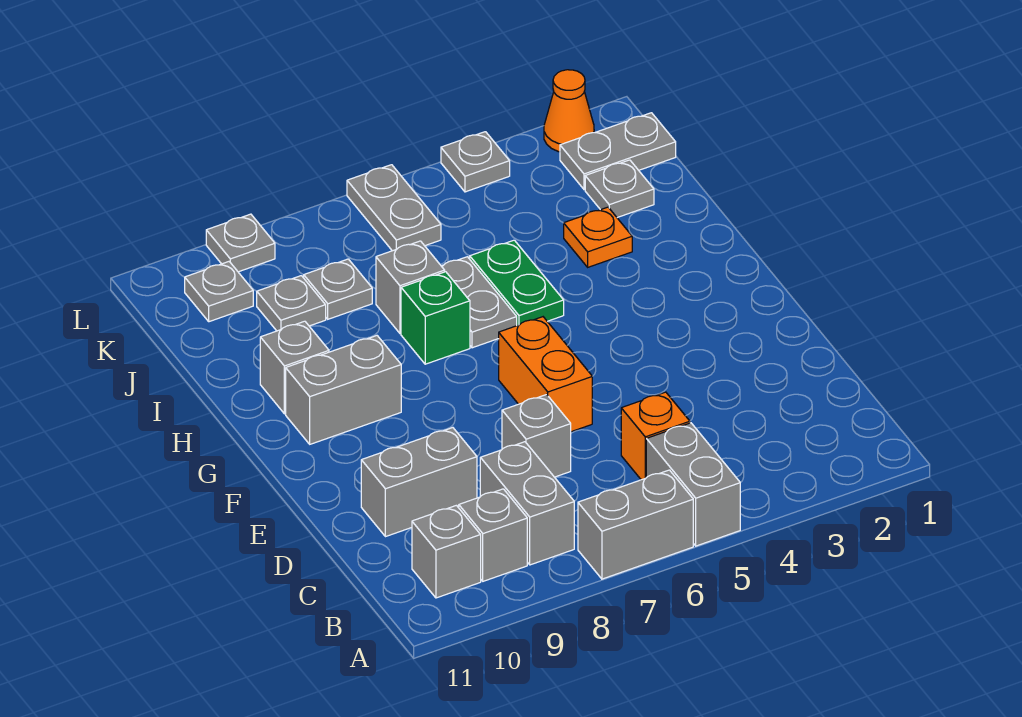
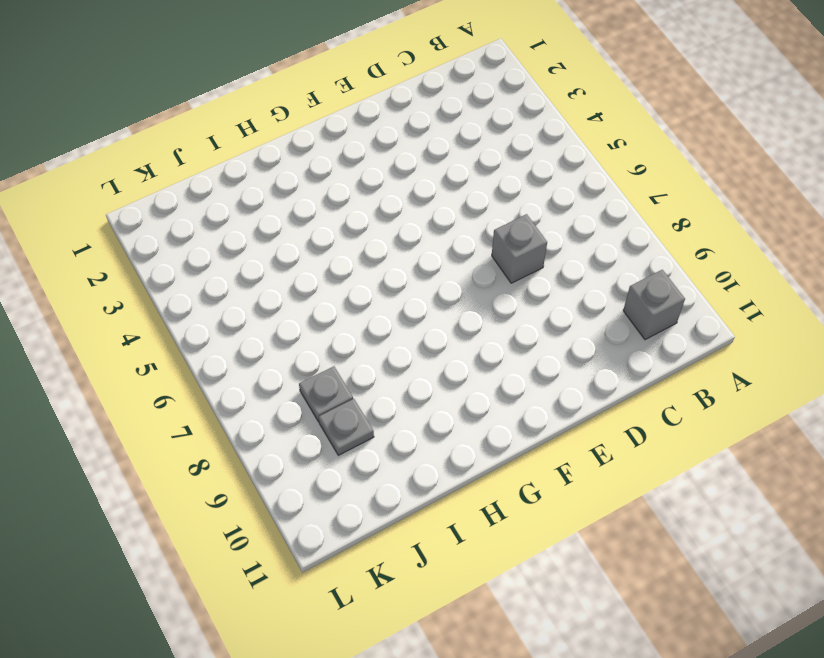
none -> grey 1x2 brick [646,423,740,546]
none -> grey 1x2 brick [578,470,693,579]
none -> grey 1x2 brick [480,442,574,565]

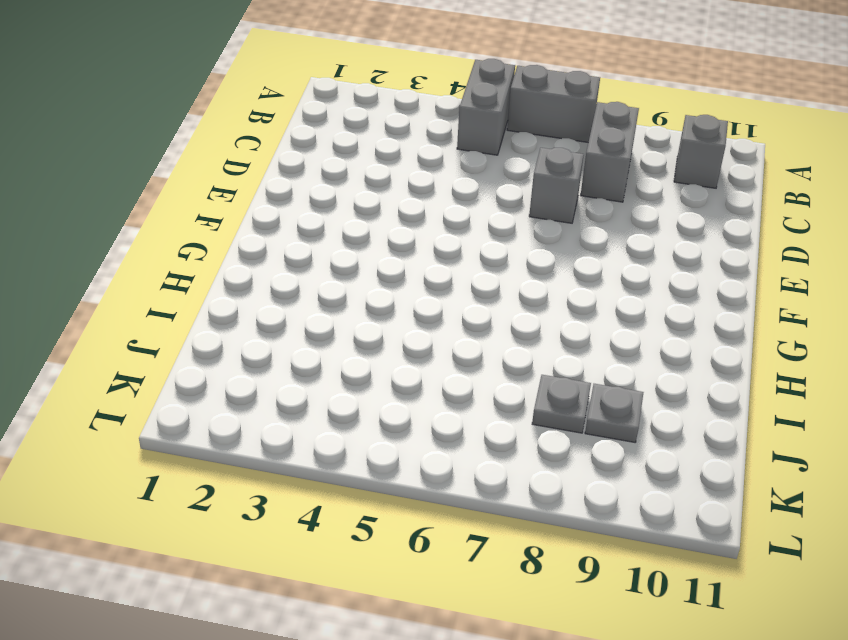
none -> grey 1x1 brick [459,489,527,581]
none -> orange 1x1 brick [621,392,690,480]
none -> grey 1x2 brick [361,428,477,537]

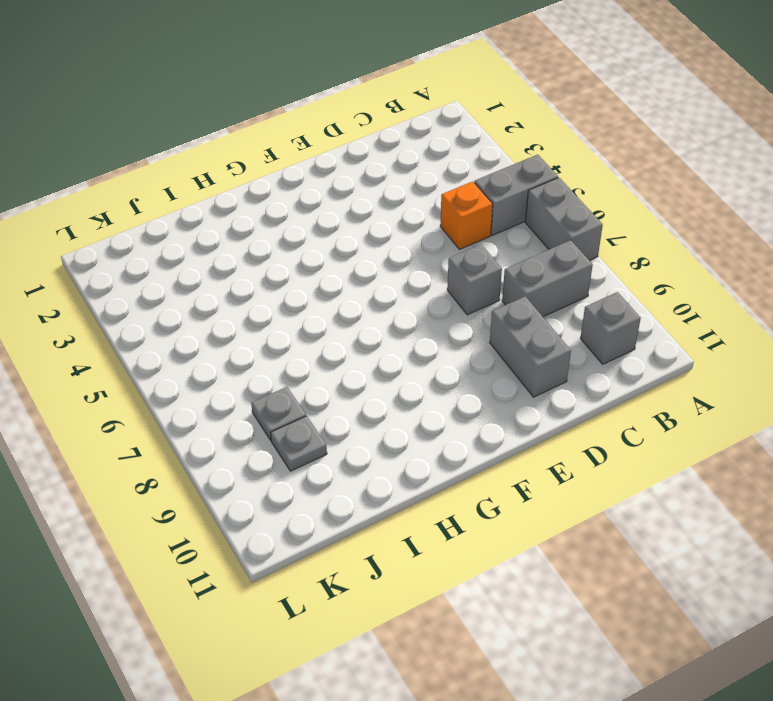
none -> grey 1x1 brick [459,489,527,581]
none -> orange 1x2 brick [499,317,592,432]
none -> grey 1x2 brick [286,336,401,444]

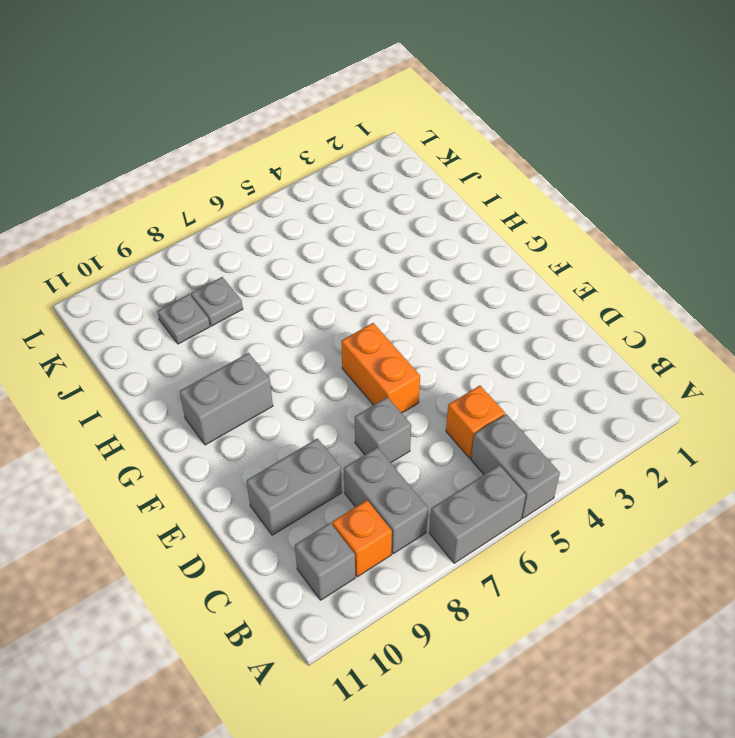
orange 1x1 brick [332,500,392,577] -> grey 1x1 brick [459,489,527,581]
none -> green 1x2 plate [470,240,564,326]
none -> grey 1x2 plate [442,257,517,348]
none -> green 1x1 brick [401,272,470,364]

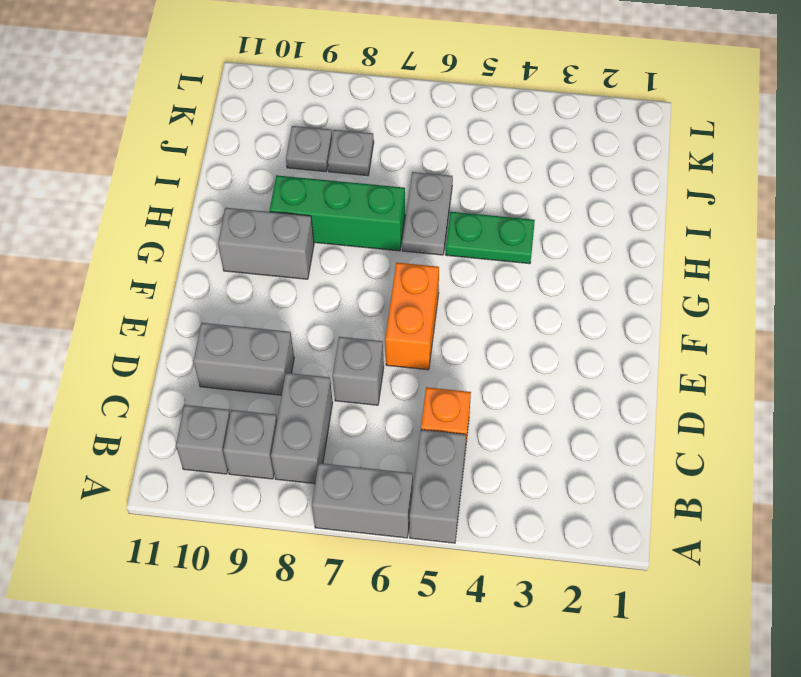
green 1x2 plate [446,212,535,264] -> green 1x2 plate turned to [470,240,564,326]
green 1x3 brick [270,175,405,251] -> green 1x1 brick [401,272,470,364]
none -> grey 1x1 brick [260,321,329,414]
none -> orange 1x1 plate [564,207,632,267]
none -> grey 1x1 brick [376,241,445,334]

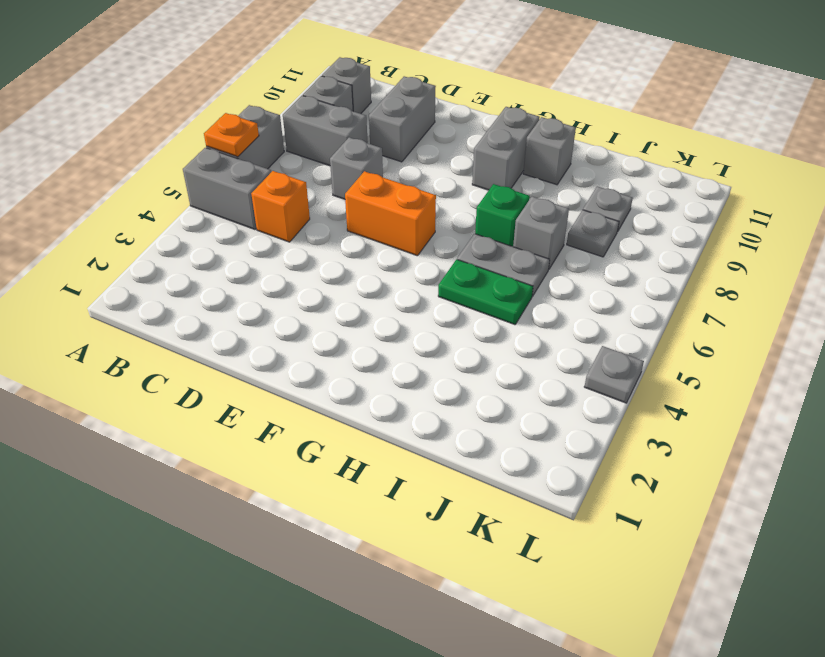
orange 1x1 plate [204,113,259,157] -> orange 1x1 plate moved to [564,207,632,267]
none -> grey 1x1 plate [585,160,654,218]
none -> grey 1x2 plate [560,113,676,190]
none -> grey 1x2 plate [347,165,441,251]

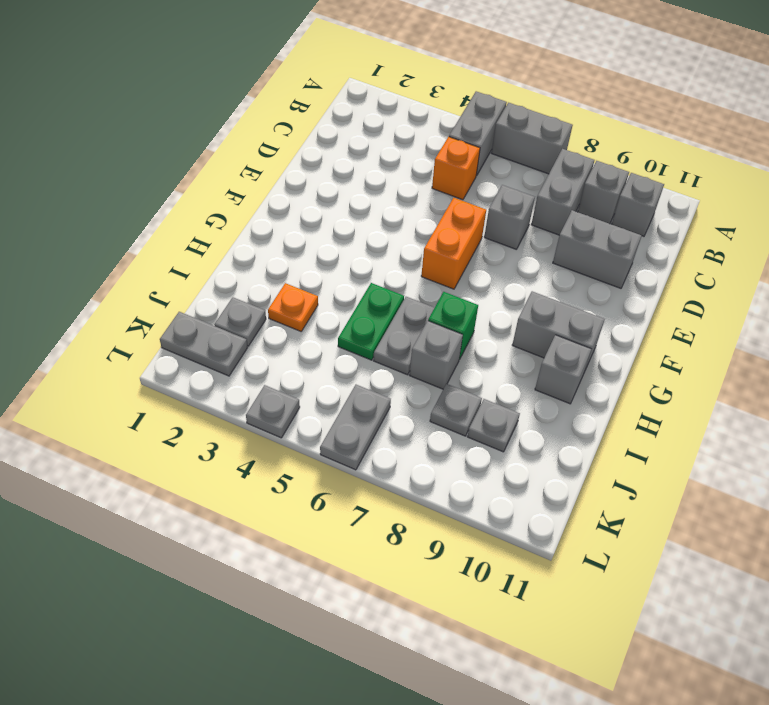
none -> grey 1x1 plate [185,262,253,322]
none -> orange 1x1 cone [544,70,594,152]
none -> grey 1x1 plate [206,214,275,272]

